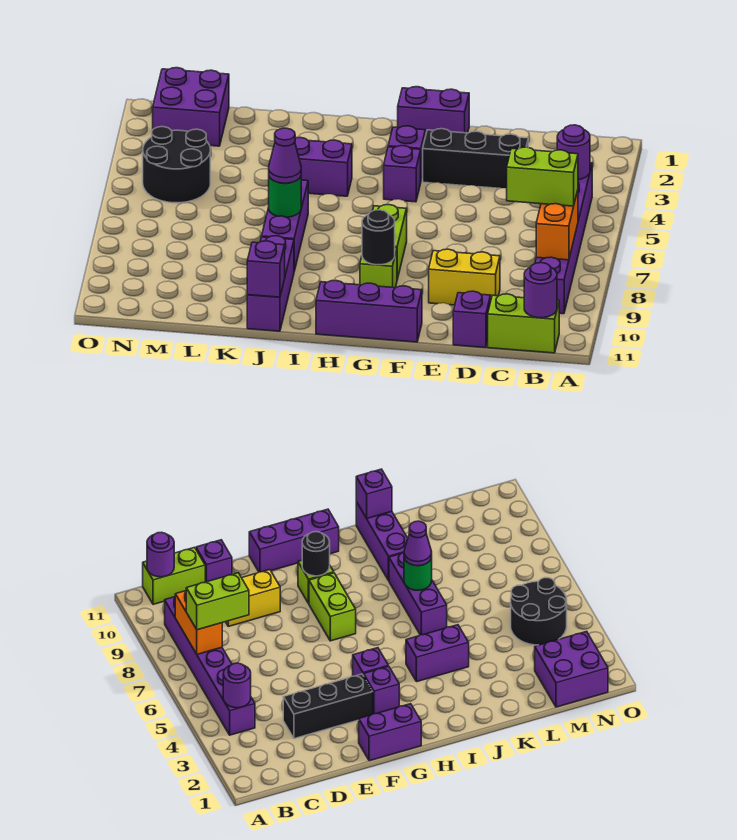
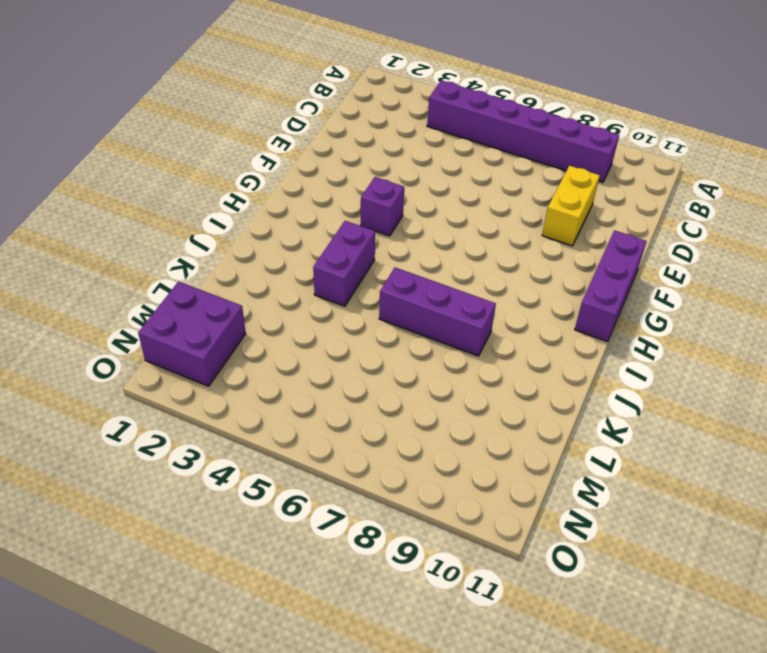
none -> lime 1x2 brick [488,294,559,353]
none -> black 1x3 brick [423,129,528,188]
none -> purple 1x1 brick [453,291,491,348]

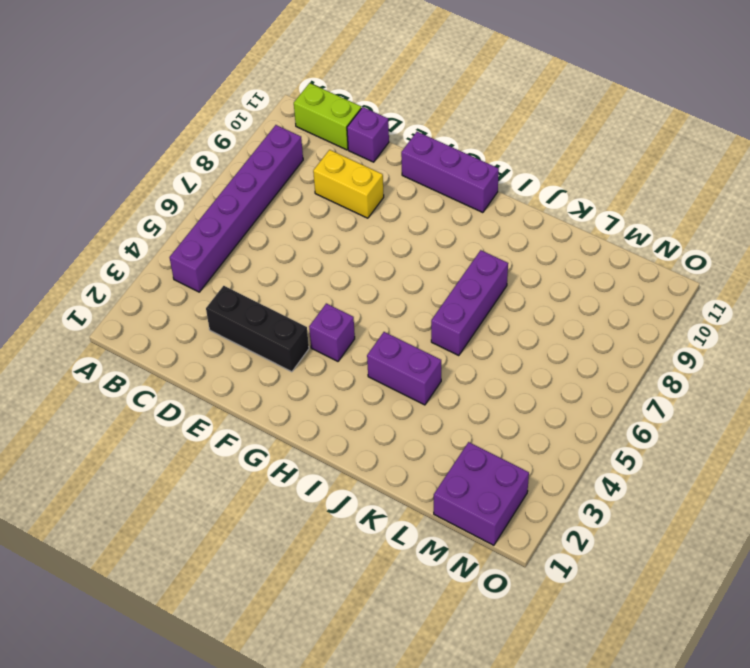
none -> purple 1x2 brick [398,87,469,136]
none -> purple 1x1 brick [388,126,425,180]
none -> lime 1x2 brick [373,205,407,279]

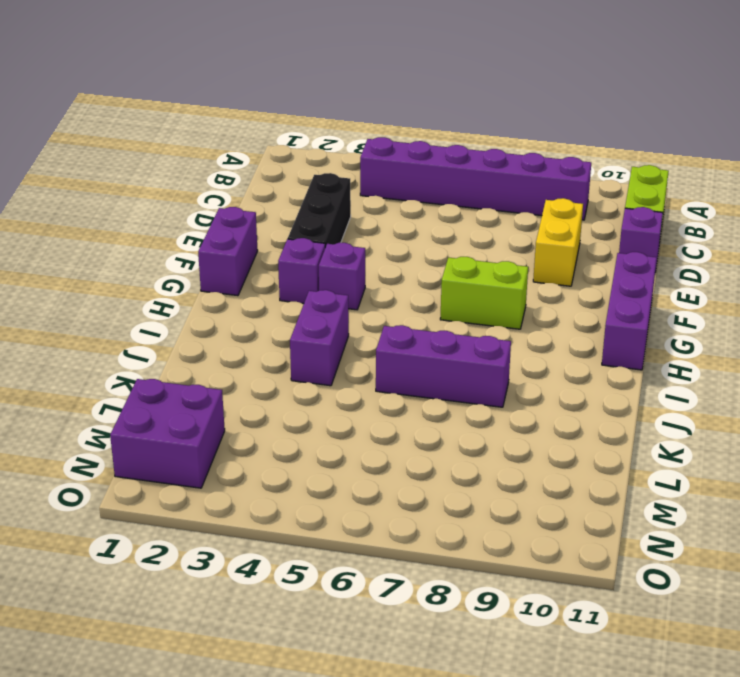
none -> lime 1x1 brick [360,248,397,288]
none -> purple 1x3 brick [247,236,294,331]
none -> black 2x2 round brick [143,127,210,203]

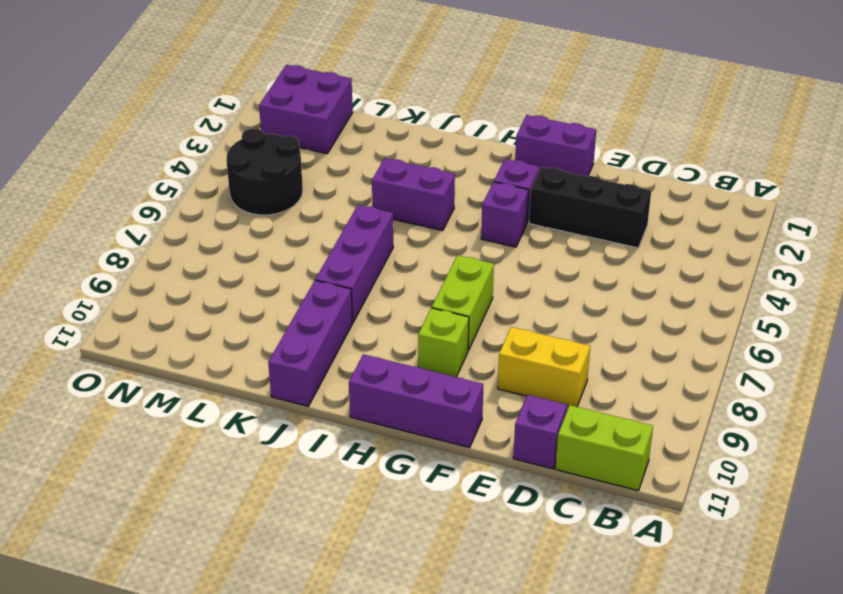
none -> purple 1x6 brick [535,163,592,314]
none -> purple 1x1 round brick [557,125,590,180]
none -> orange 1x2 brick [536,190,578,260]

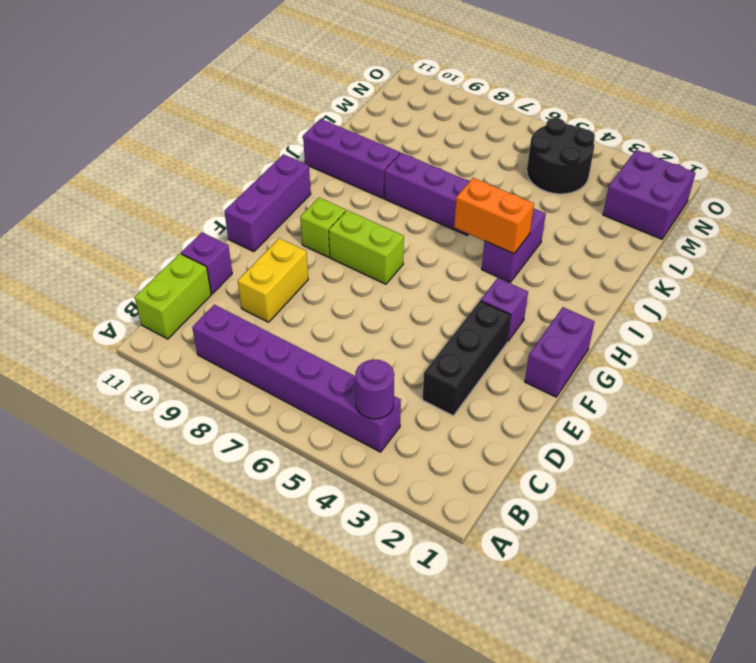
orange 1x2 brick [454,178,534,254] -> orange 1x2 brick moved to [536,190,578,260]
none -> purple 1x1 brick [384,146,421,202]
none -> purple 1x1 round brick [524,263,557,318]
none -> black 1x1 round brick [362,210,395,265]

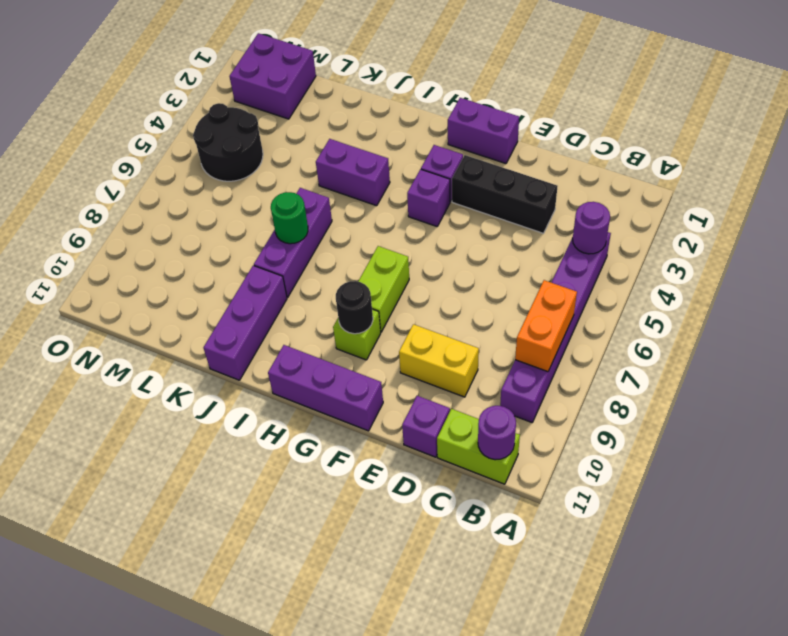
none -> purple 1x1 brick [247,241,285,297]
none -> lime 1x2 brick [507,147,578,206]
none -> purple 1x1 cone [269,128,301,183]

